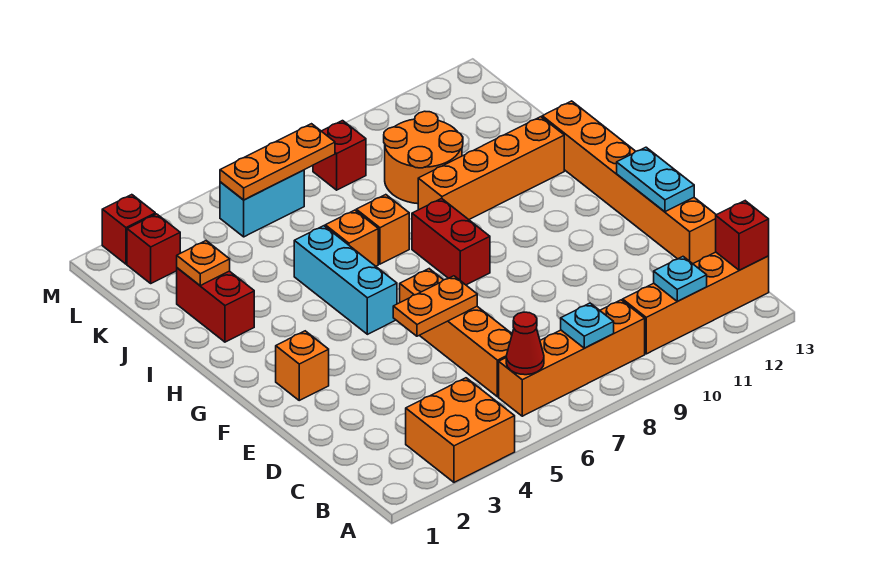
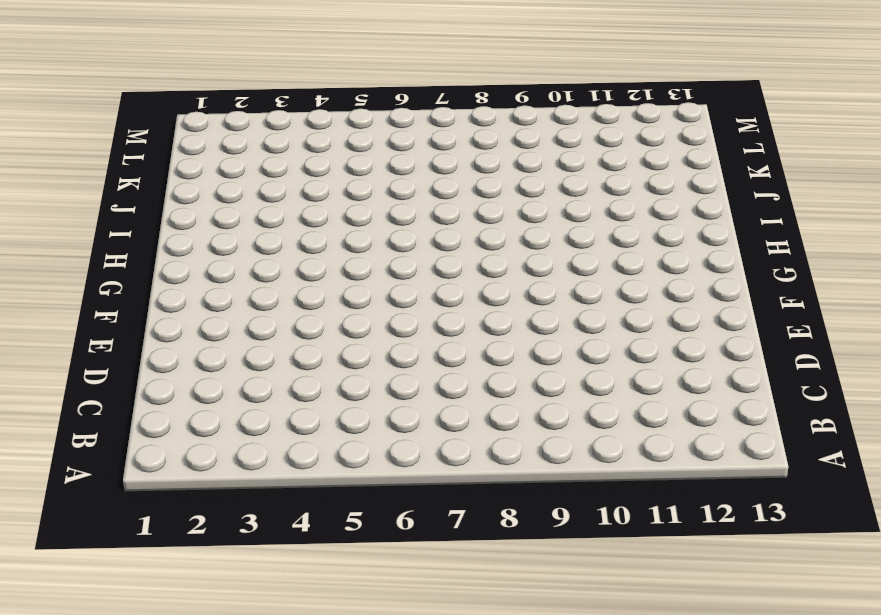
none -> orange 2x2 brick [406,378,515,482]
none -> orange 1x4 brick [499,300,645,416]
none -> orange 1x4 brick [623,252,769,354]

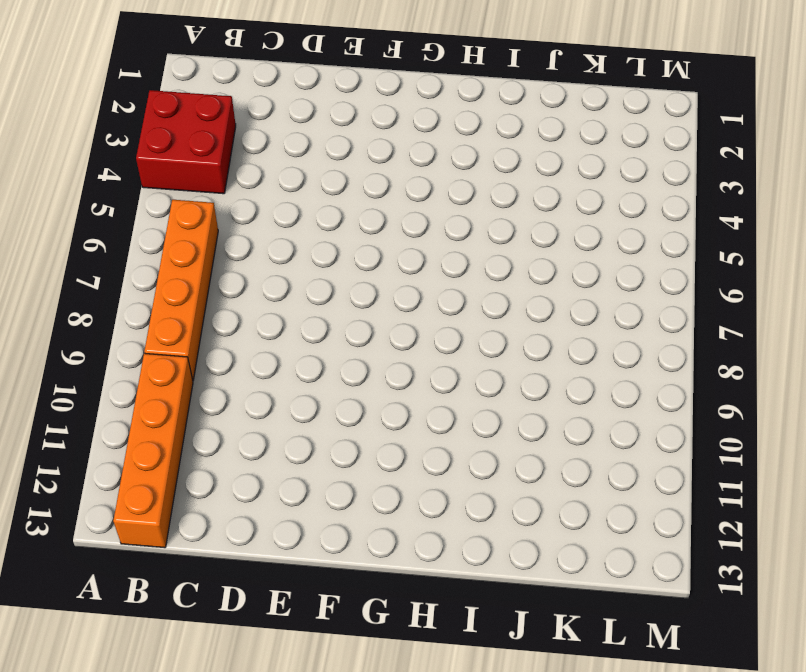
red 2x2 brick [136,90,236,194] -> orange 2x2 brick [406,378,515,482]
none -> orange 1x4 brick [400,269,512,397]
none -> orange 1x6 brick [542,101,716,264]
none -> orange 1x1 brick [276,331,329,400]

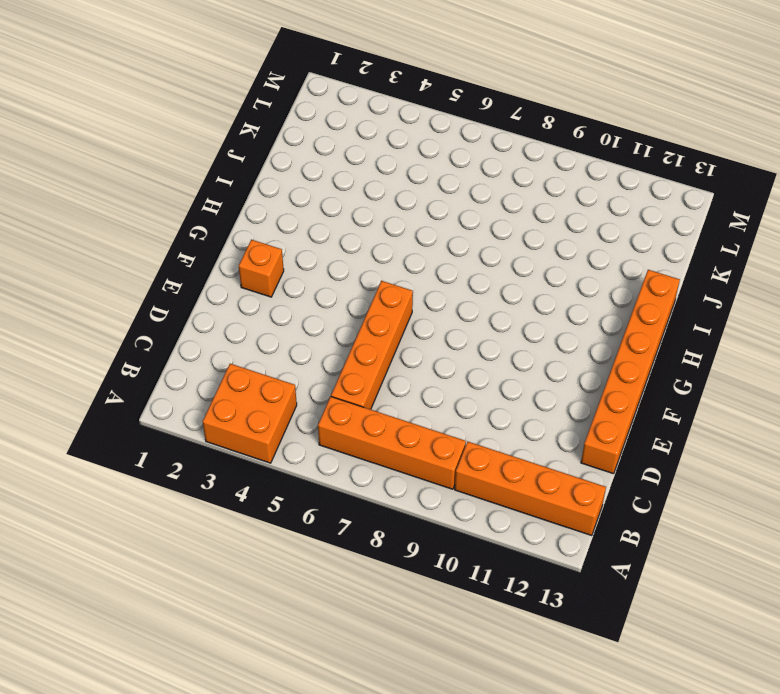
none -> cyan 1x3 brick [294,226,397,334]
none -> red 1x2 brick [412,198,490,285]
none -> red 1x2 brick [177,268,254,342]

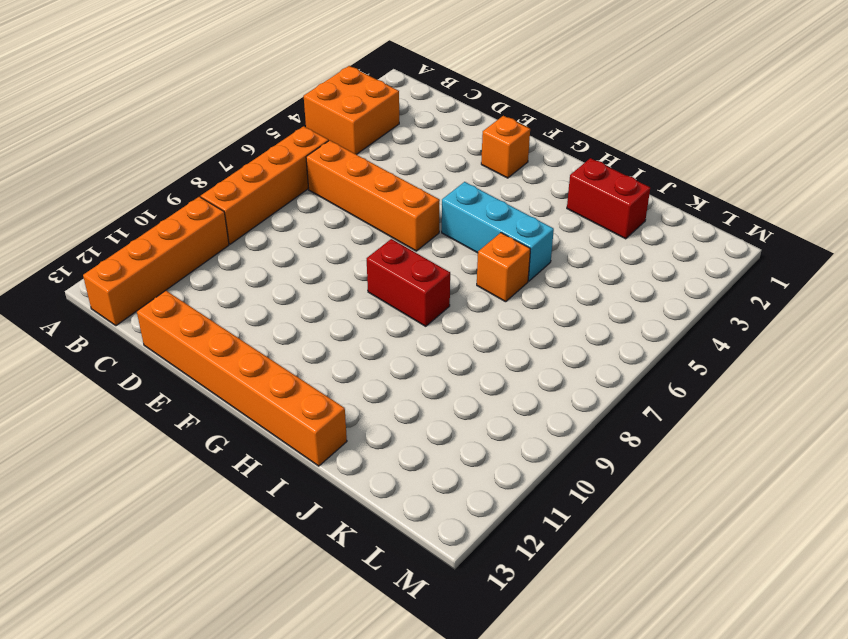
none -> orange 1x1 brick [356,195,409,264]
none -> orange 1x4 brick [418,117,564,219]
none -> orange 2x2 round brick [384,111,463,204]

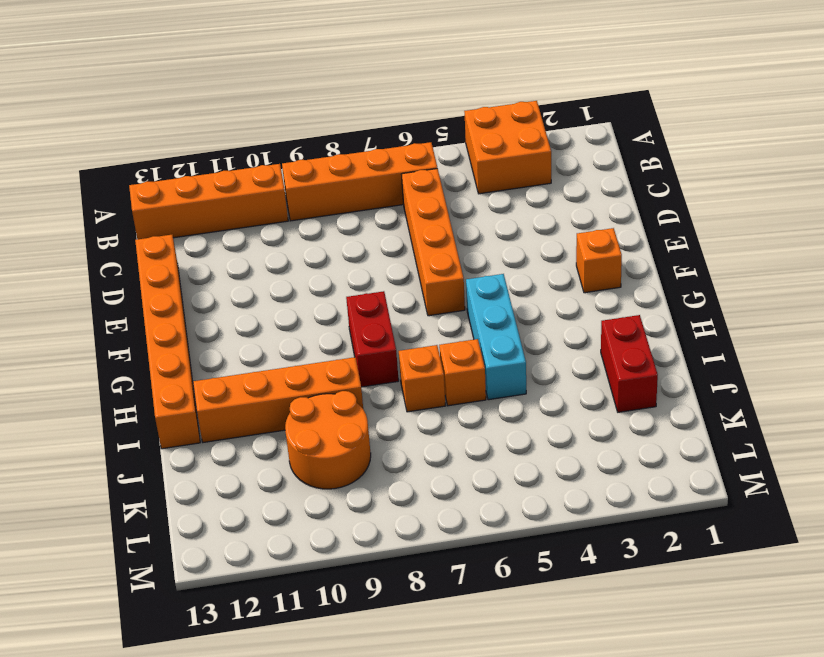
none -> red 1x1 brick [127,214,180,283]
none -> cyan 1x2 brick [220,170,304,237]
none -> red 1x1 brick [313,121,366,190]

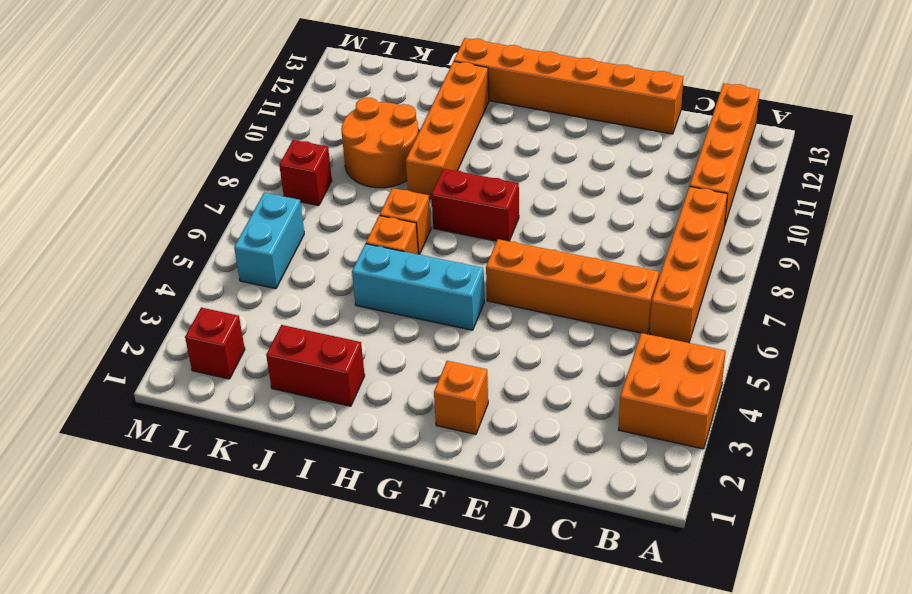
none -> red 1x1 brick [102,195,155,264]
none -> red 1x1 cone [506,312,544,375]
none -> cyan 1x1 plate [561,303,614,348]

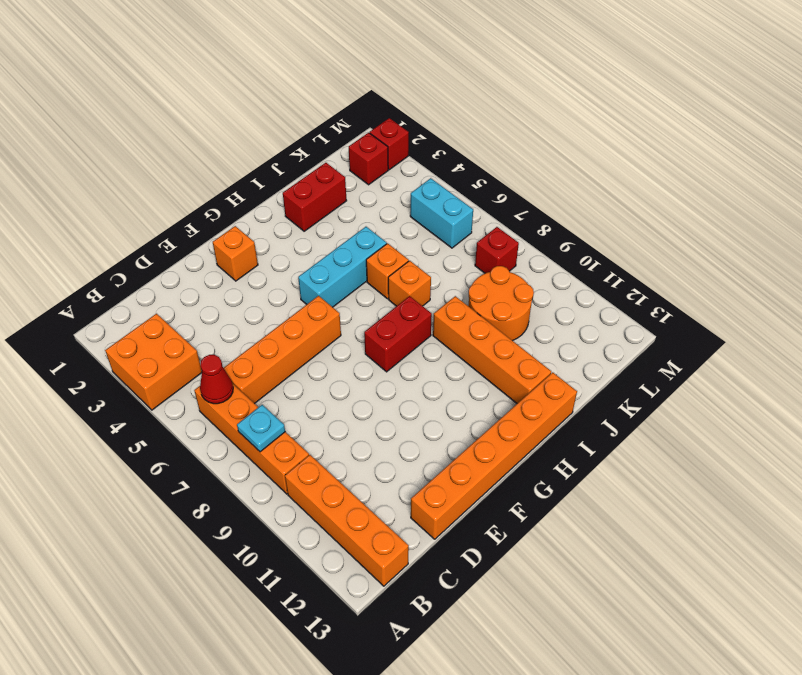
none -> cyan 1x1 plate [654,257,707,301]
none -> red 1x1 brick [716,201,769,270]
none -> orange 1x2 plate [393,276,477,336]

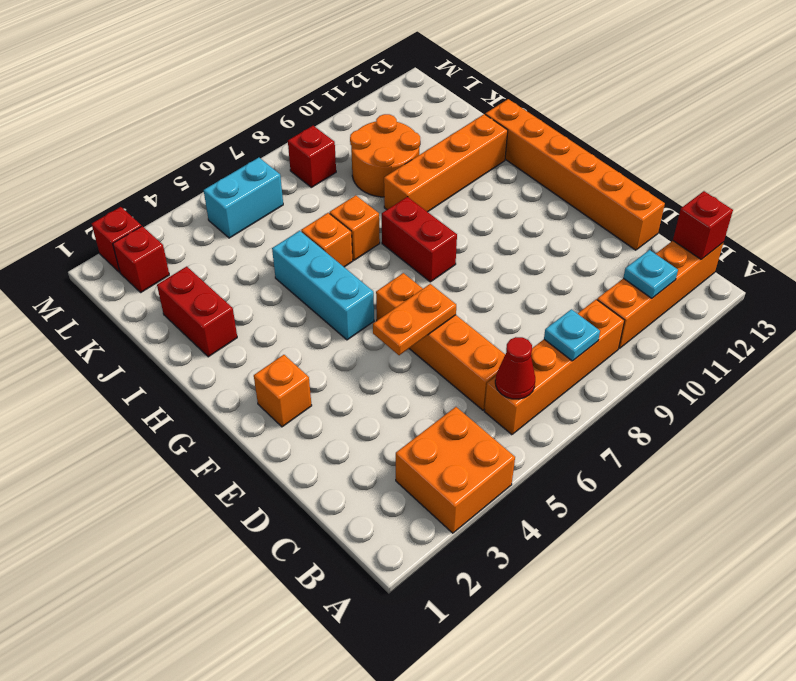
none -> cyan 1x2 plate [617,147,694,212]
none -> orange 1x1 plate [177,241,230,286]
none -> orange 1x3 plate [220,124,335,200]

